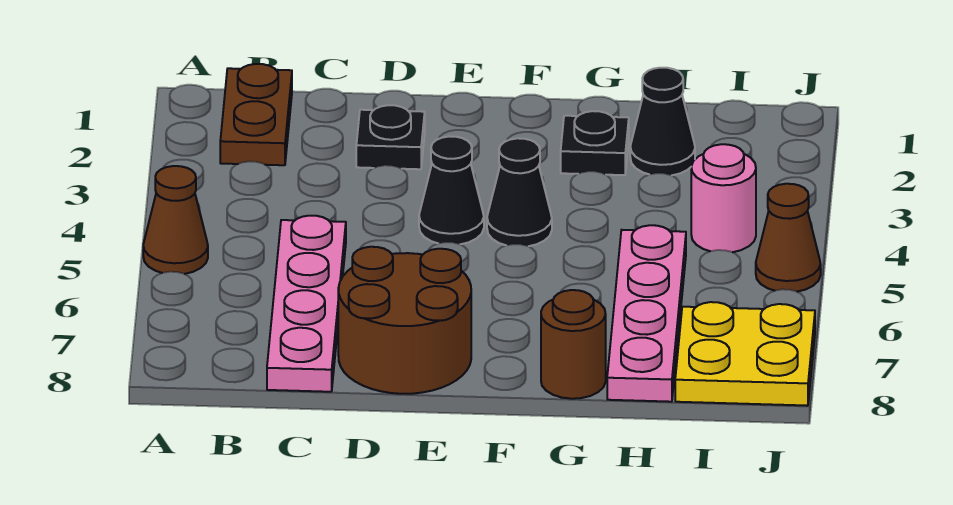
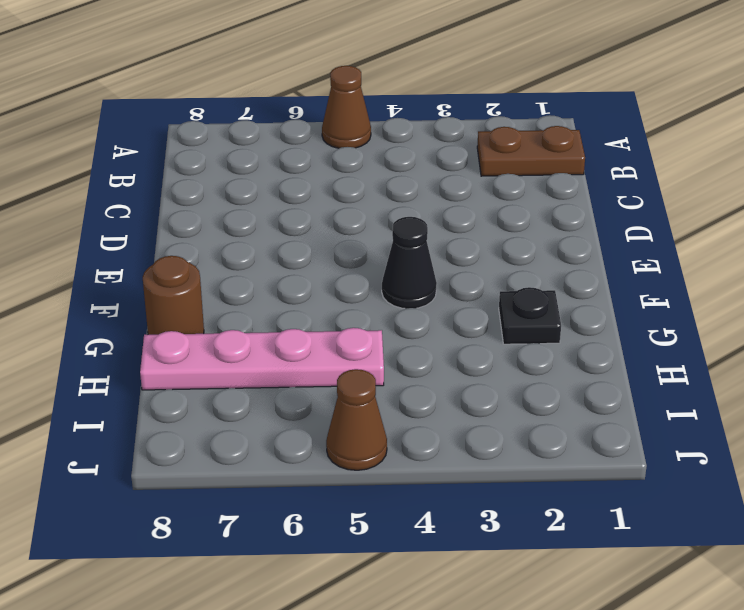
none -> pink 1x4 plate [267,216,346,392]
none -> black 1x1 plate [356,105,425,169]
none -> brown 2x2 round brick [338,247,471,394]

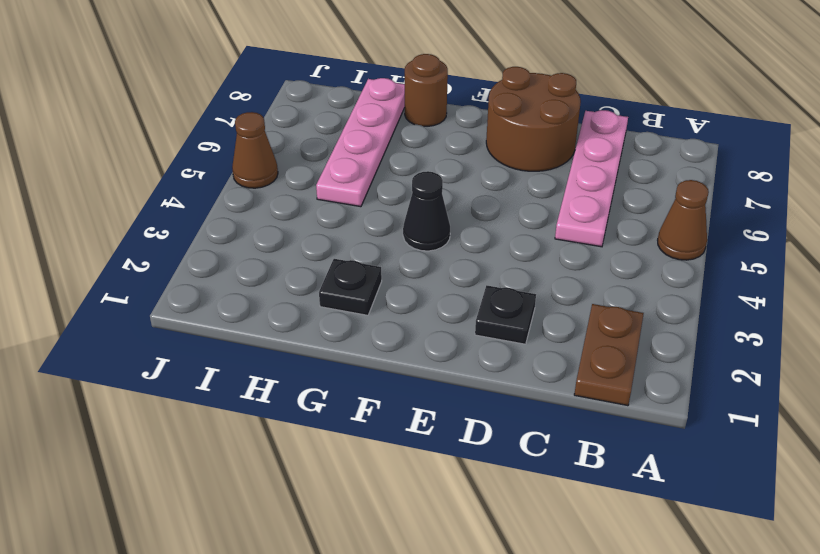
none -> black 1x1 cone [419,136,484,244]
none -> black 1x1 cone [630,68,695,176]
none -> pink 1x1 round brick [691,144,756,252]

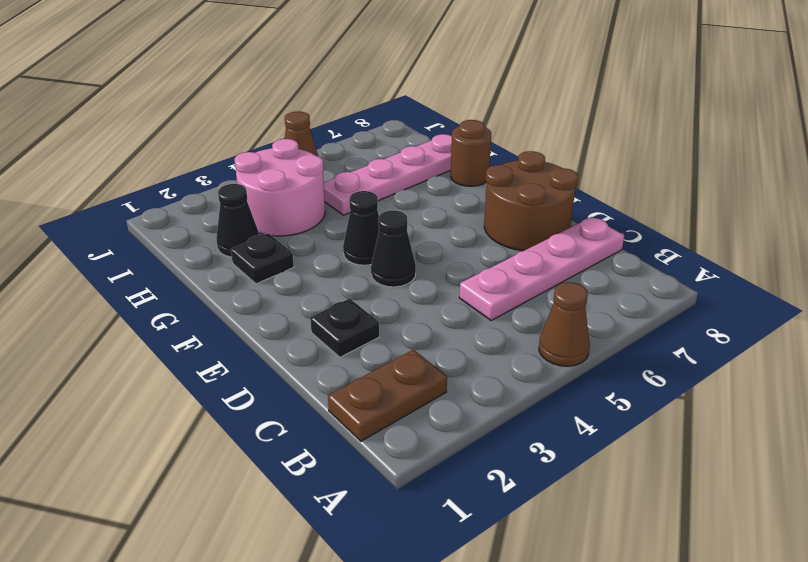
pink 2x2 round brick [234,139,325,236] -> pink 1x1 round brick [691,144,756,252]
none -> yellow 2x2 plate [675,302,815,406]

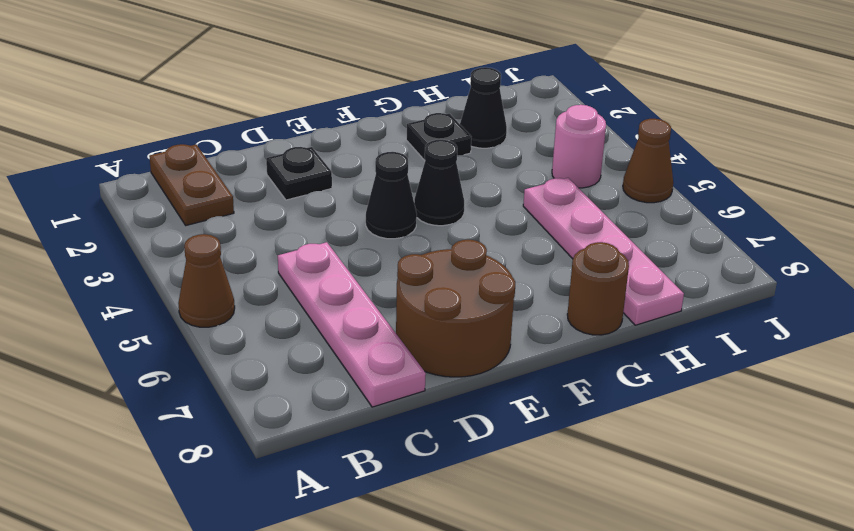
none -> yellow 2x2 plate [675,302,815,406]

